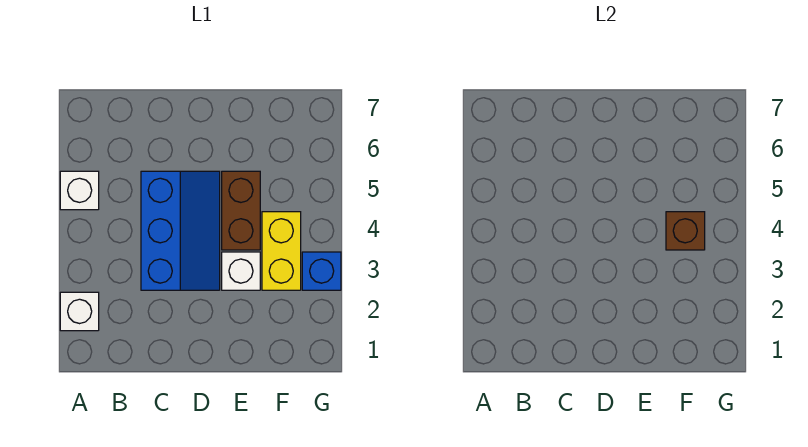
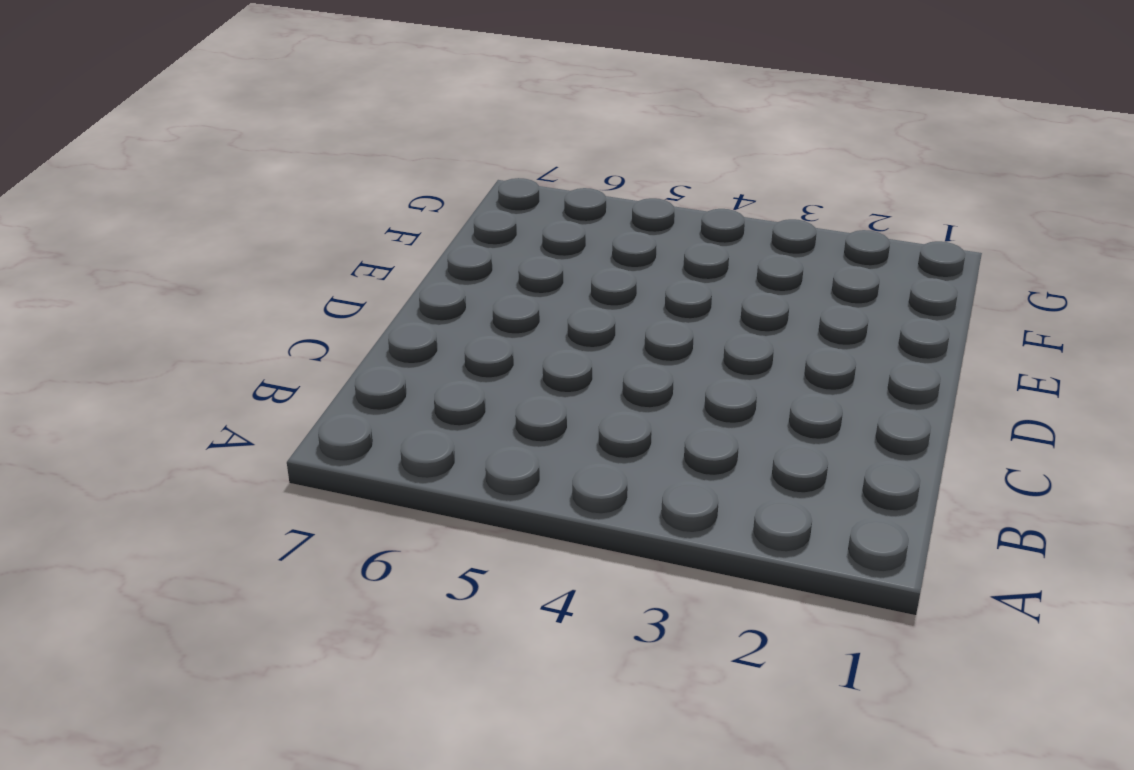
none -> white 1x1 brick [60,292,99,331]
none -> white 1x1 brick [60,171,99,210]

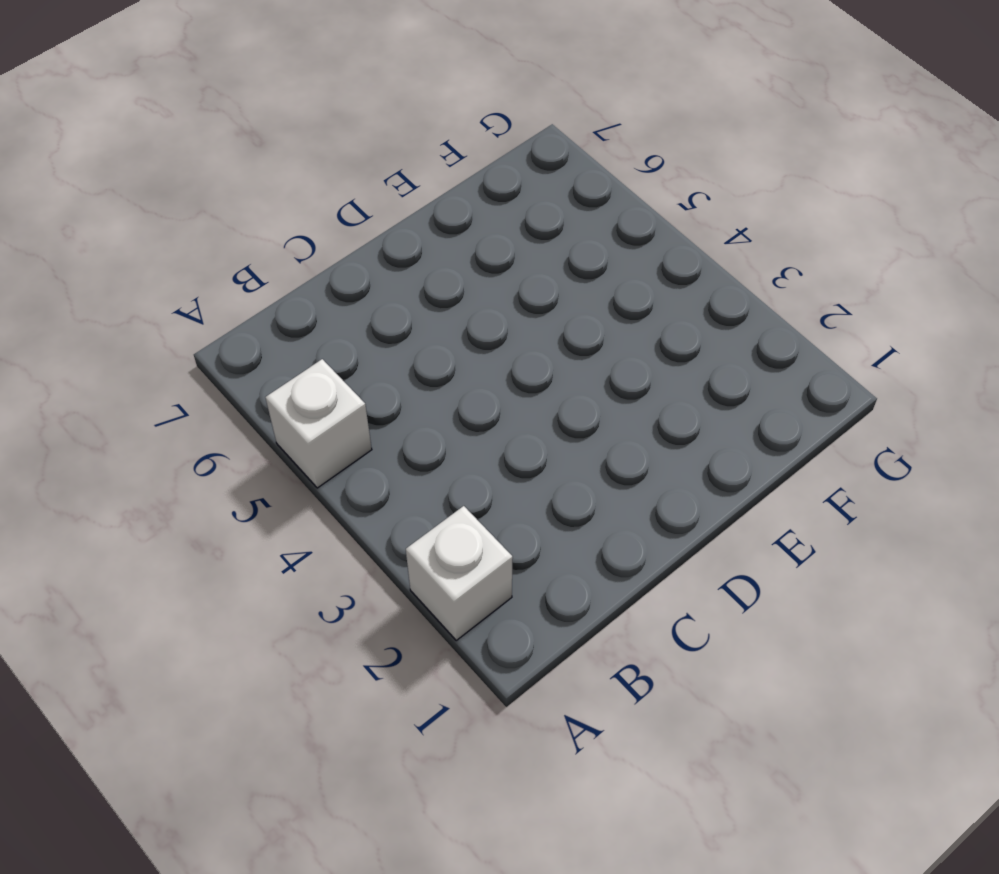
none -> blue 2x3 slope [141,171,220,290]
none -> white 1x1 brick [222,252,260,290]

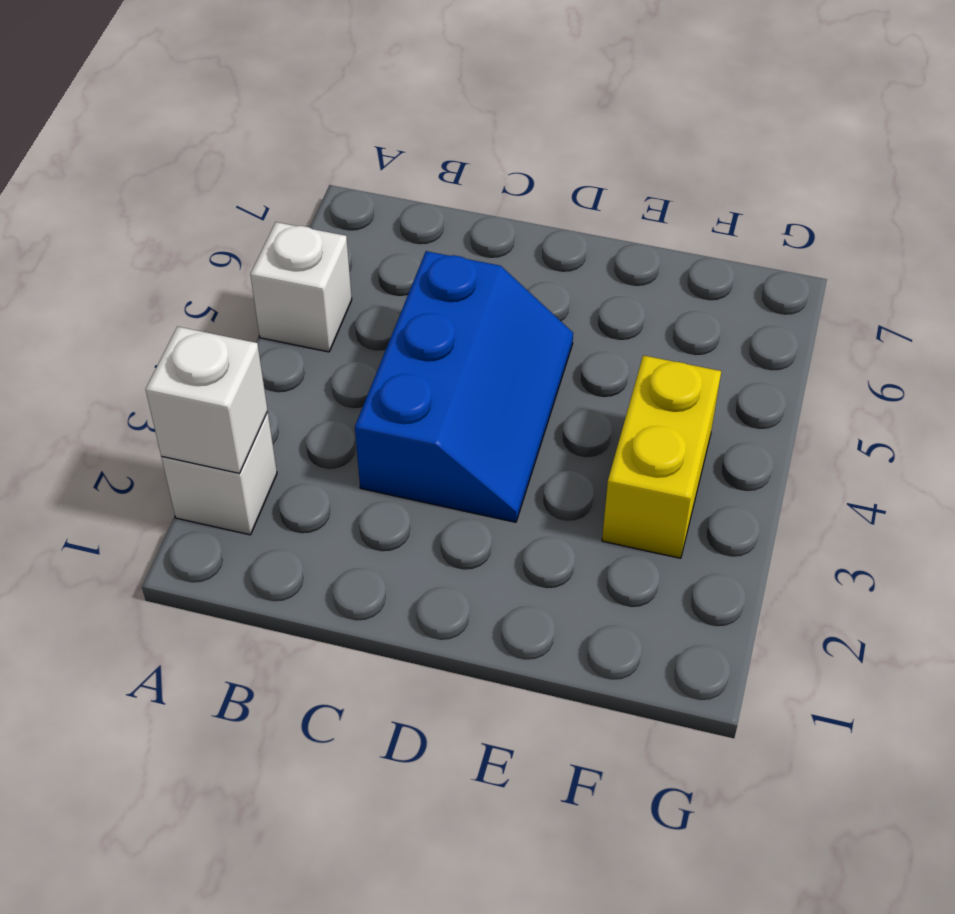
white 1x1 brick [146,327,268,473] -> white 1x1 brick moved to [222,252,260,290]
none -> brown 1x2 brick [222,171,260,250]
none -> blue 1x1 brick [302,252,341,290]

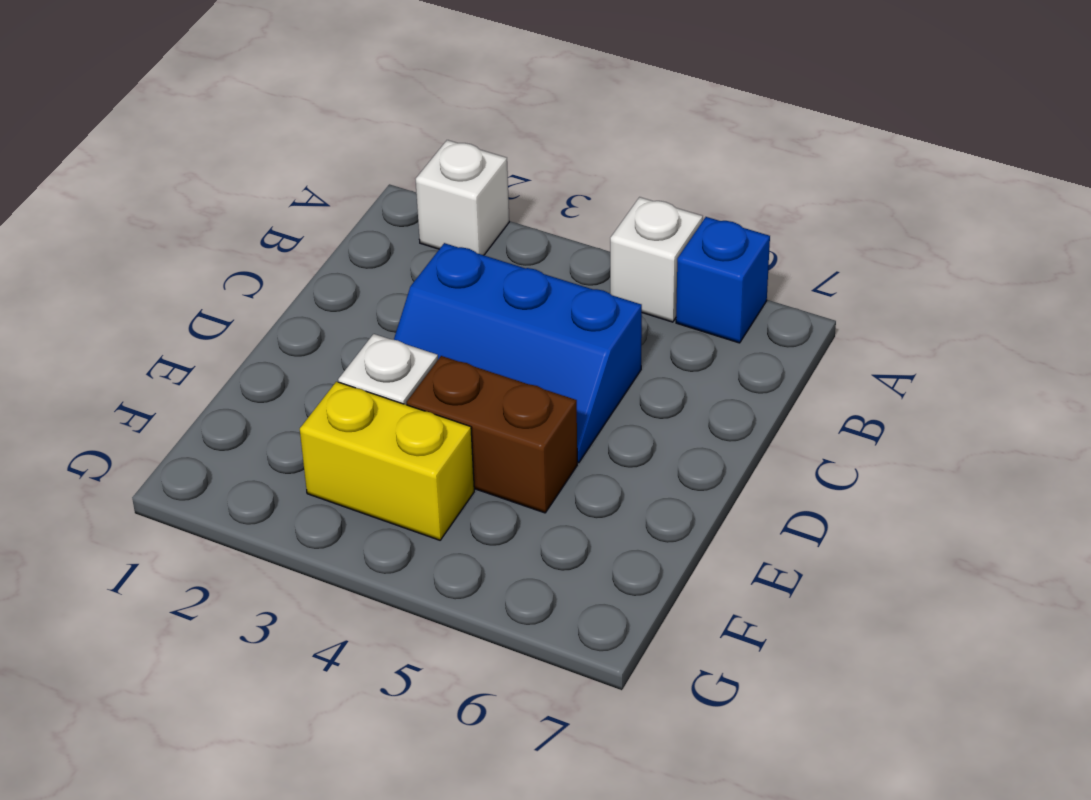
blue 1x1 brick [676,217,770,343] -> blue 1x1 brick moved to [302,252,341,290]
none -> brown 1x1 brick [666,212,705,250]

